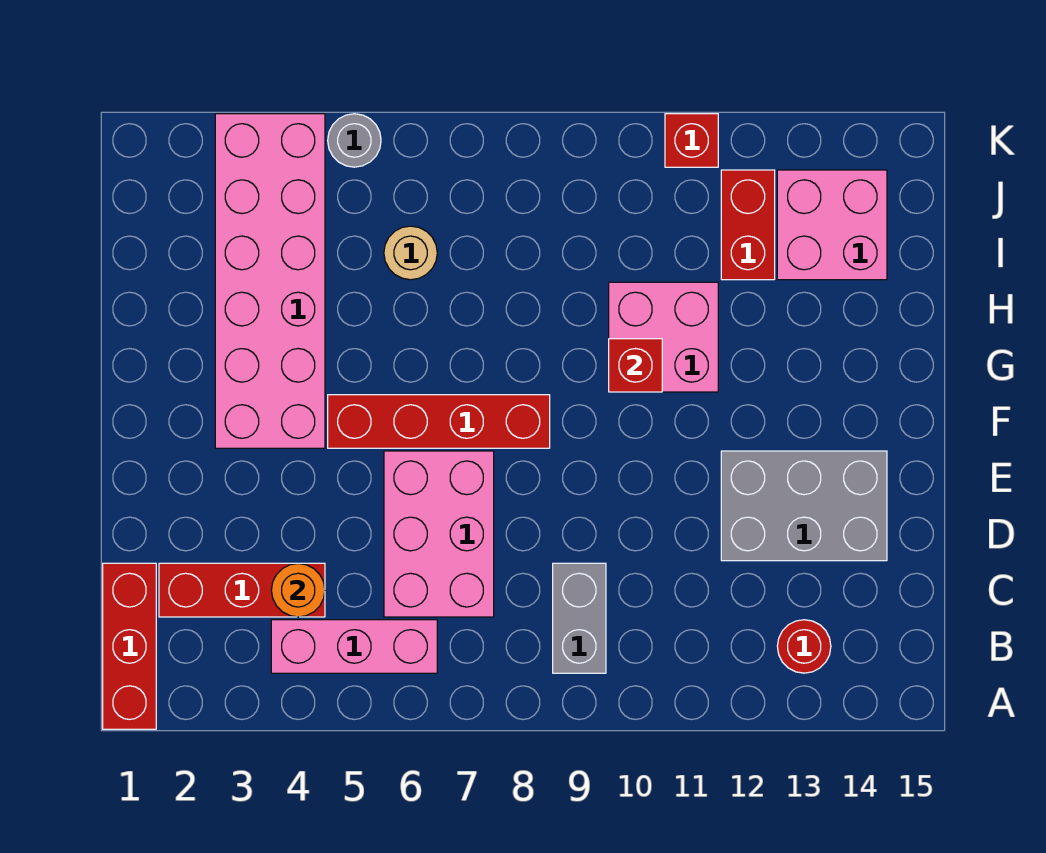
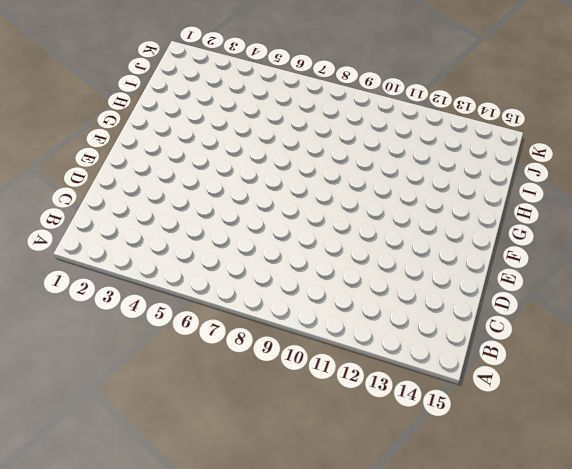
none -> red 1x3 brick [103,563,156,729]
none -> pink 1x3 brick [271,620,437,673]
none -> grey 1x2 brick [553,563,606,673]

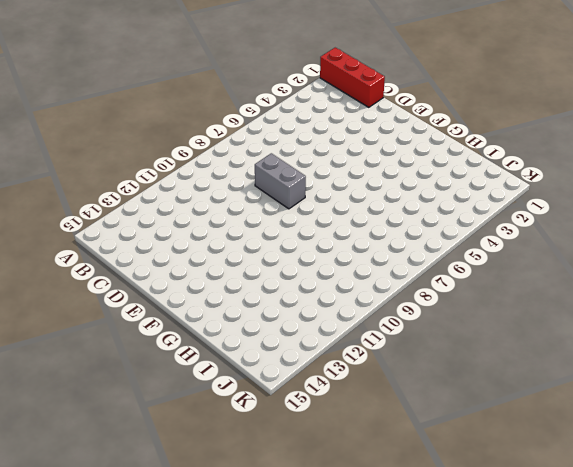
grey 1x2 brick [255,153,306,209] -> grey 1x2 brick moved to [553,563,606,673]
none -> pink 1x3 brick [271,620,437,673]
none -> red 1x1 round brick [777,620,831,673]
none -> red 1x3 brick [159,563,325,617]

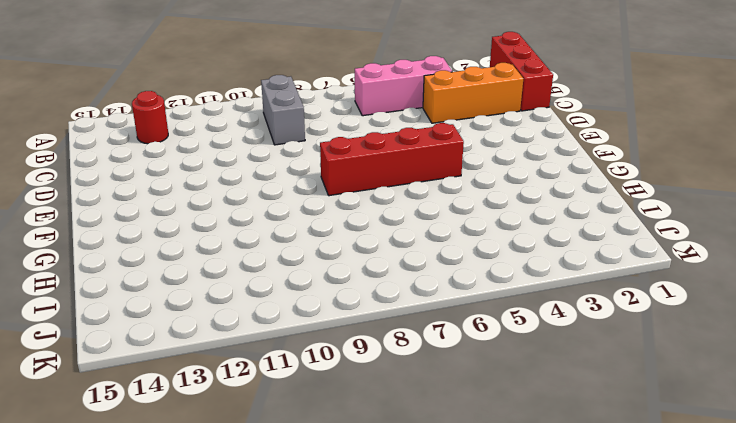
orange 1x3 brick [423,63,523,123] -> red 1x3 brick [159,563,325,617]
none -> pink 2x3 brick [384,451,494,617]
none -> grey 2x3 brick [721,451,887,561]
none -> pink 2x6 brick [215,114,325,448]

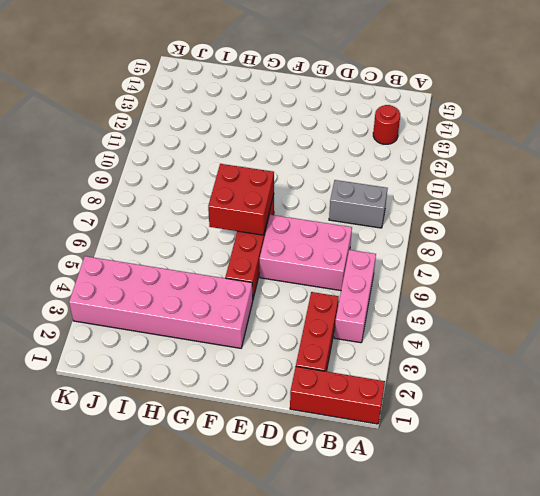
red 2x2 brick [208,164,274,235] -> none
none -> grey 2x3 brick [721,451,887,561]
none -> pink 2x2 brick [609,282,718,392]
none -> tan 1x1 round brick [384,226,437,280]

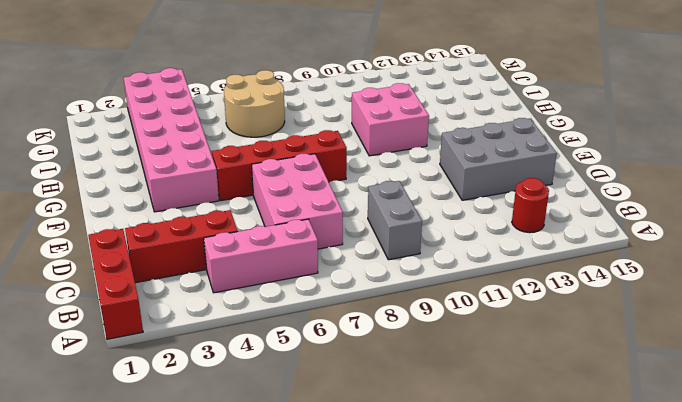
tan 2x2 round brick [224,70,285,137] -> tan 1x1 round brick [384,226,437,280]
none -> red 1x2 brick [721,170,775,280]
none -> pink 2x2 brick [777,170,887,280]
none -> grey 1x1 round brick [328,114,381,167]

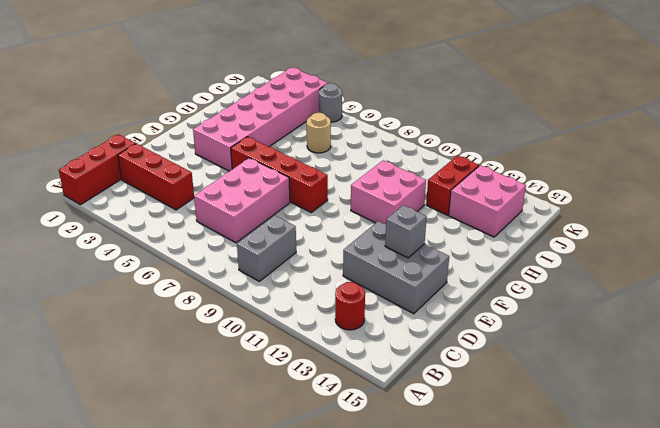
grey 1x1 brick [385,205,427,258] -> none
none -> pink 1x3 brick [271,620,437,673]
none -> red 1x1 brick [665,114,718,167]
none -> orange 1x1 round brick [271,563,325,617]

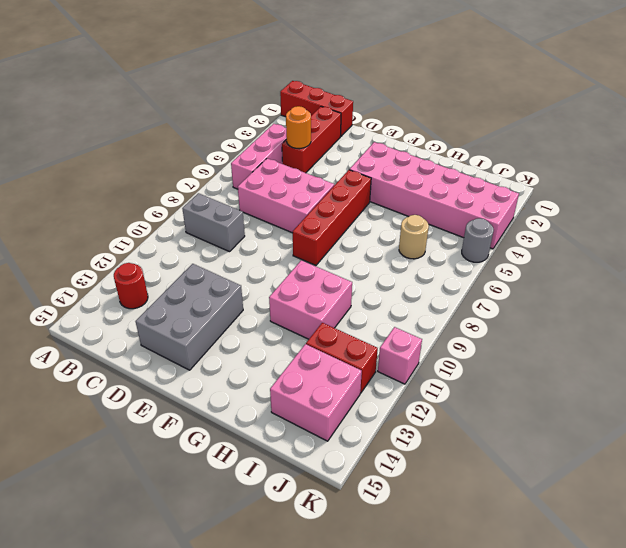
pink 1x1 brick [378,327,422,384] -> red 1x1 brick [665,114,718,167]
none -> red 1x1 brick [609,339,662,392]

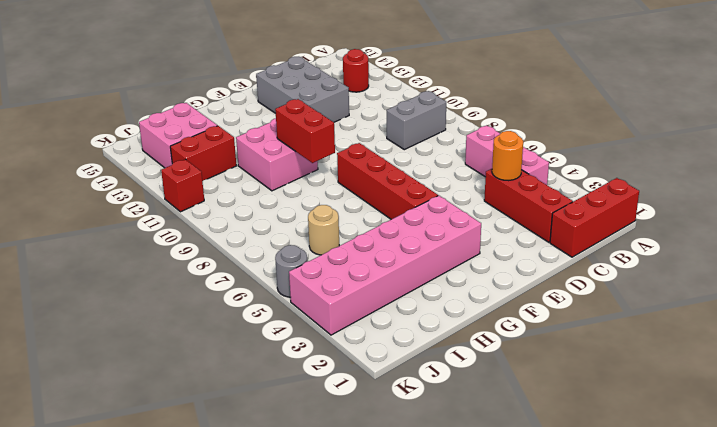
red 1x2 brick [275,99,335,163] -> red 1x1 brick [609,339,662,392]
none -> pink 2x3 brick [384,451,494,617]

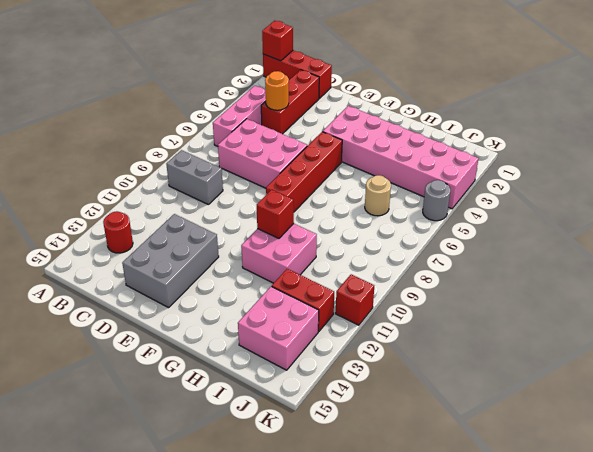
red 1x1 brick [262,21,293,61] -> none

